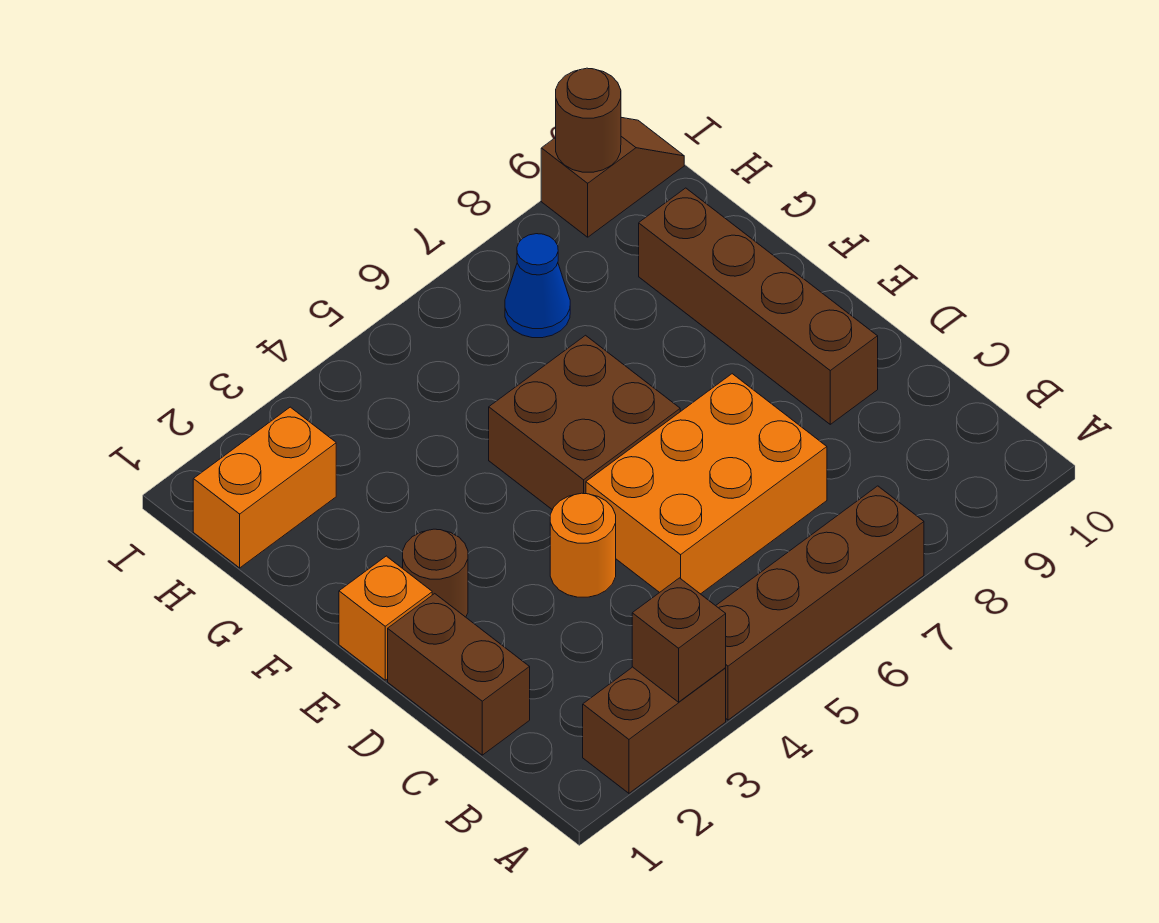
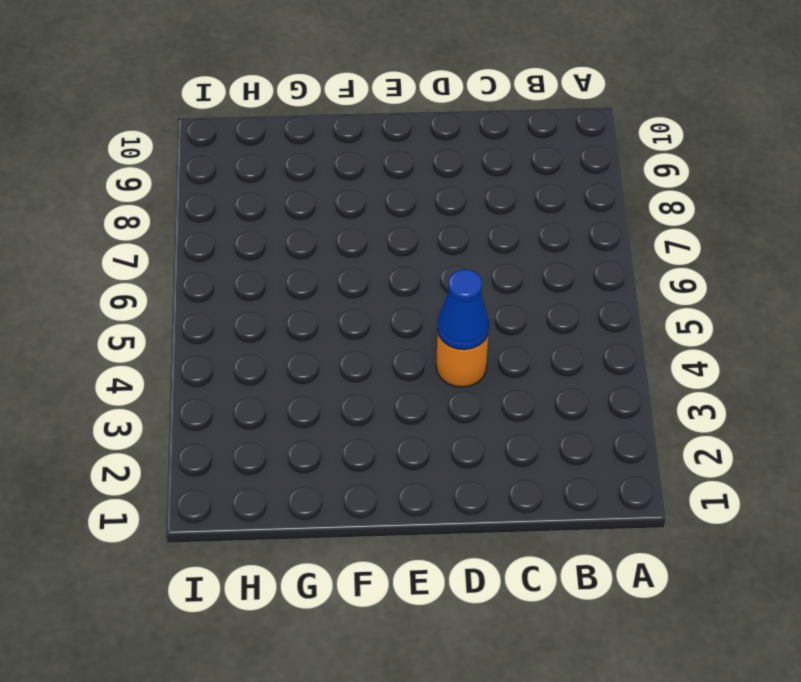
blue 1x1 cone [437,269,489,350] -> blue 1x1 cone moved to [505,234,570,338]
none -> brown 1x2 brick [583,667,726,793]
none -> brown 1x4 brick [716,486,924,720]
none -> brown 1x2 brick [388,594,530,755]

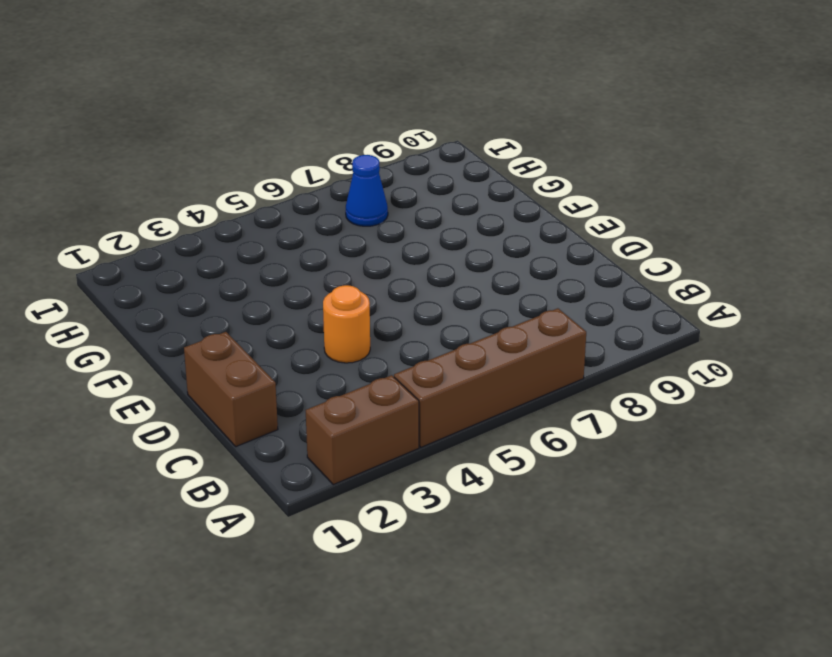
none -> orange 2x3 brick [586,374,827,594]
none -> brown 1x4 brick [639,188,878,424]
none -> orange 1x1 brick [339,556,432,680]

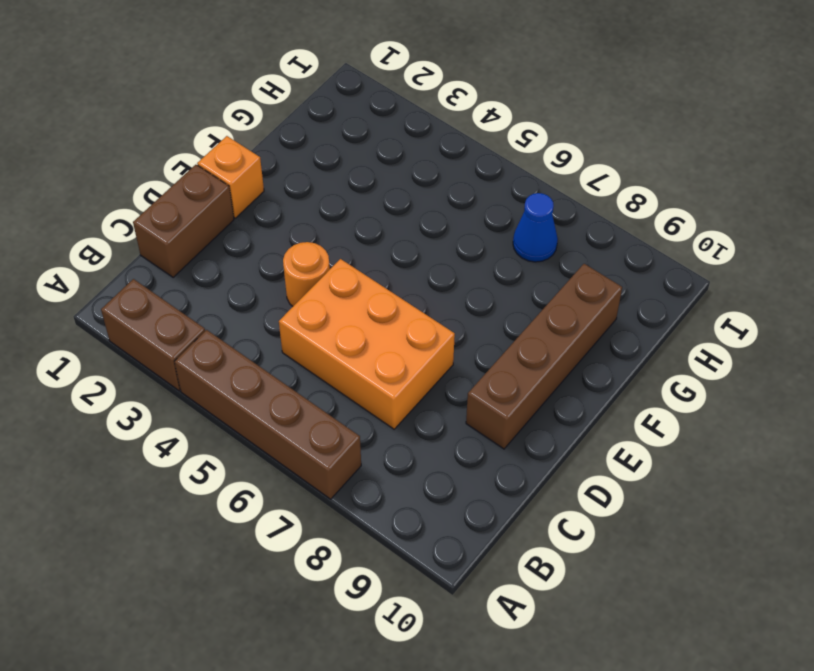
none -> brown 1x1 round brick [403,529,468,617]
none -> brown 2x2 brick [489,335,680,510]
none -> orange 1x2 brick [193,407,336,568]

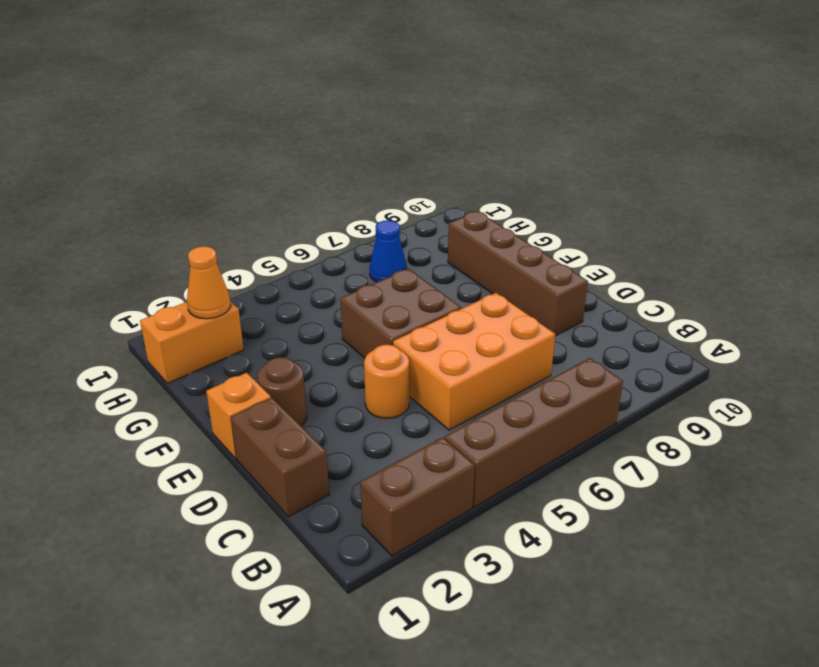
orange 1x1 cone [187,246,231,319] -> none
none -> brown 1x2 slope [541,117,684,237]
none -> brown 1x1 brick [632,578,726,702]
none -> brown 1x1 round brick [556,68,621,172]

